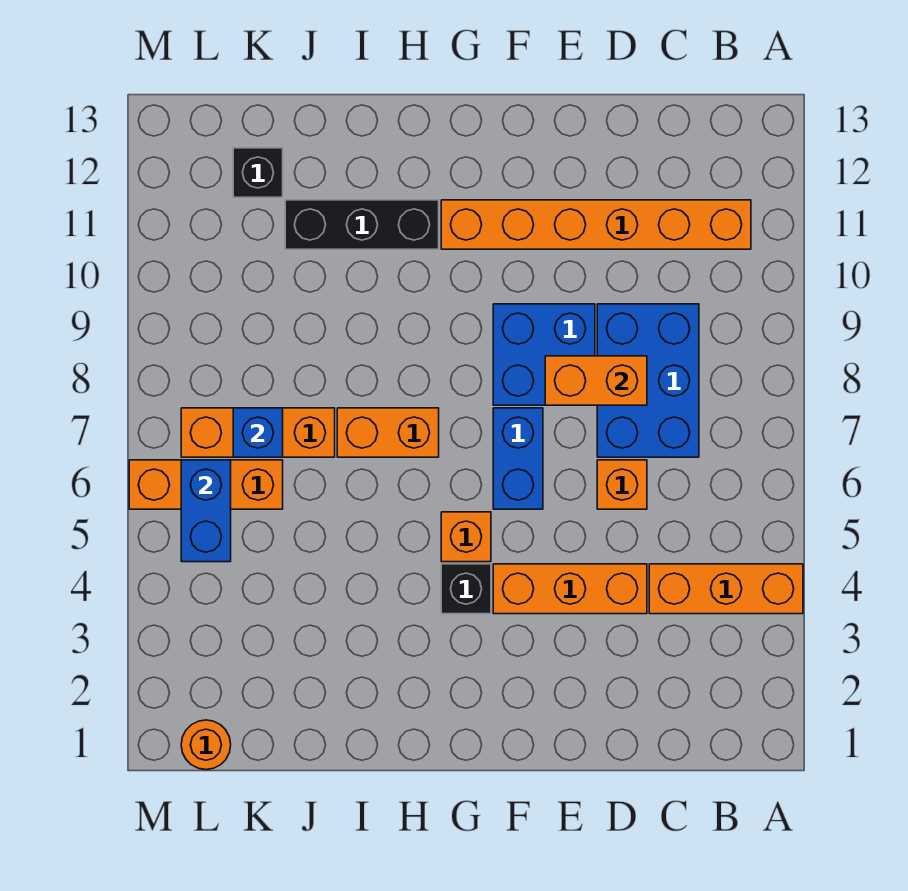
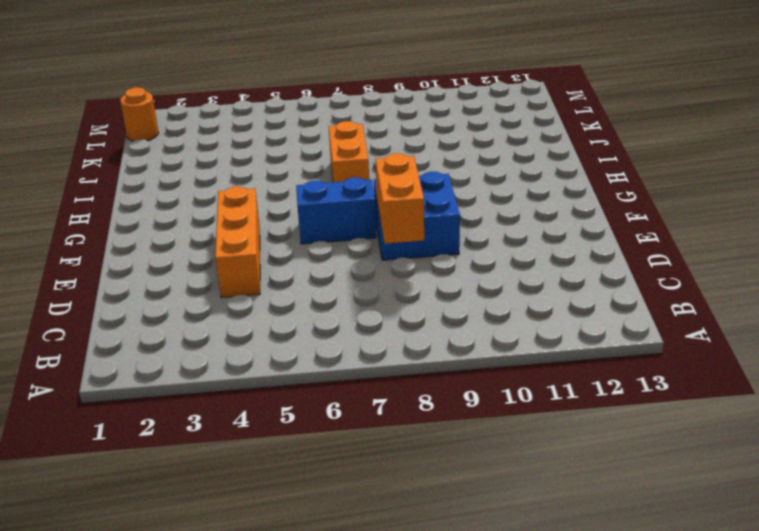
none -> orange 1x3 brick [649,564,803,614]
none -> orange 1x6 brick [441,200,751,249]
none -> blue 2x3 brick [597,304,699,457]

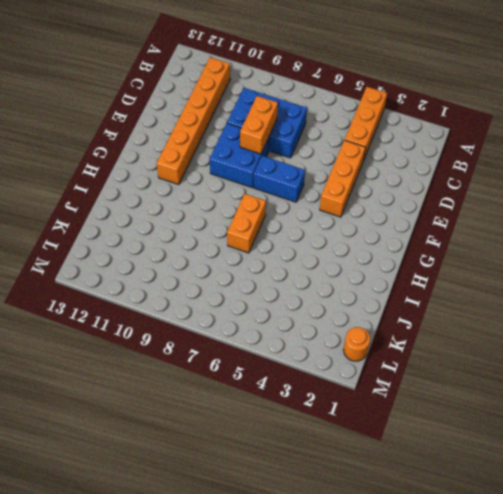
none -> orange 1x1 brick [597,460,647,509]
none -> black 1x1 brick [441,564,491,614]
none -> orange 1x1 brick [441,512,491,562]

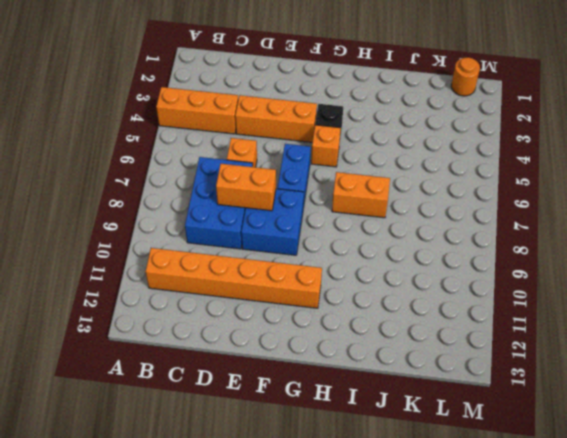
none -> black 1x3 brick [285,200,439,249]
none -> orange 1x3 brick [181,408,335,457]
none -> orange 1x3 brick [129,460,283,509]

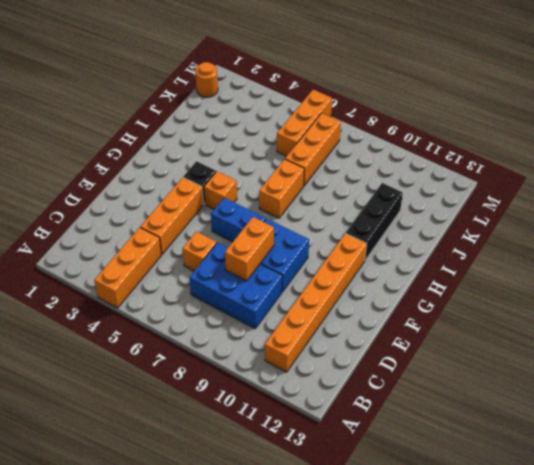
none -> black 1x1 brick [233,148,283,197]
none -> blue 1x1 brick [233,408,283,457]
none -> blue 1x2 brick [181,460,231,562]

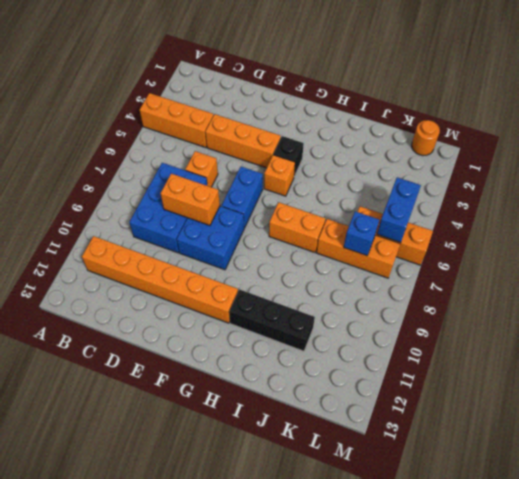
none -> black 1x1 brick [233,148,283,197]

